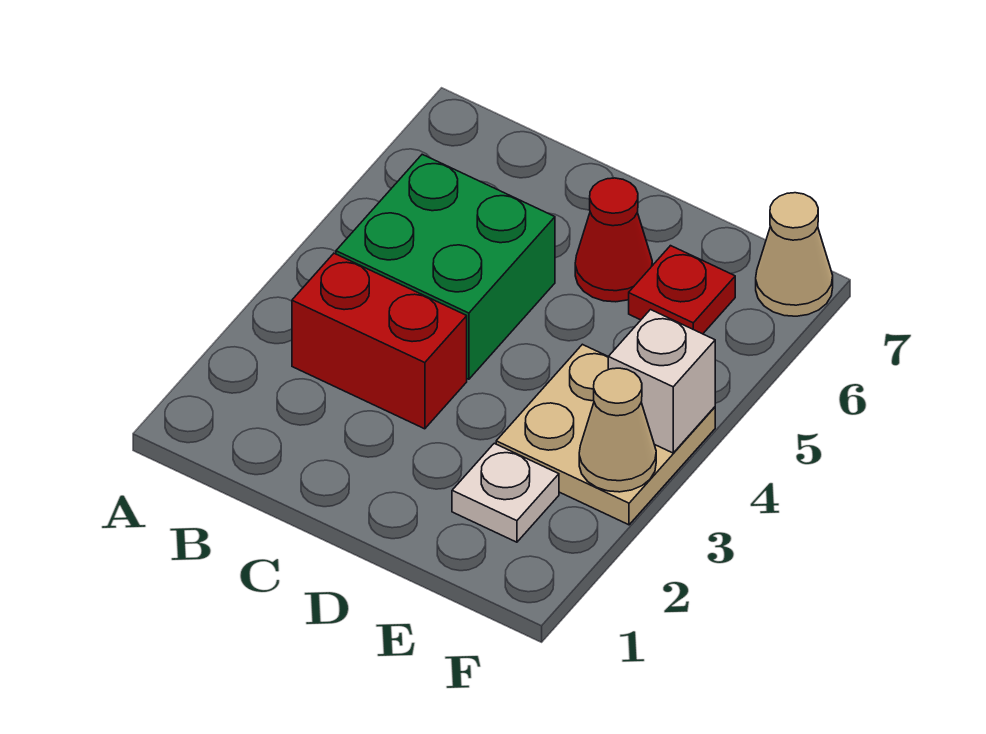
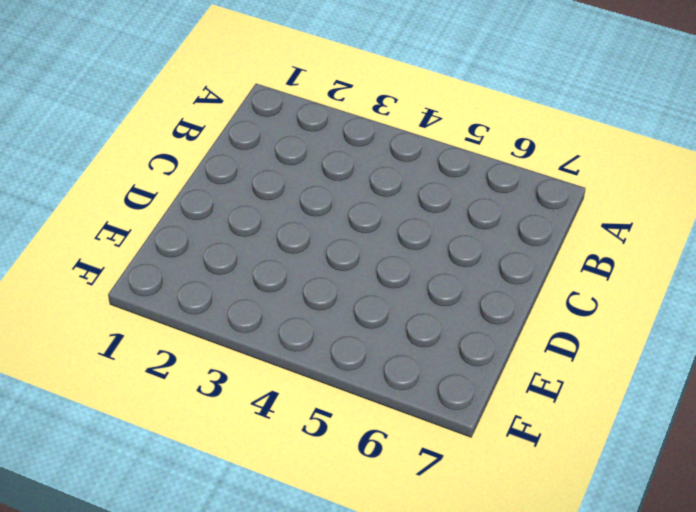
none -> red 1x2 brick [292,253,467,429]
none -> green 2x2 brick [336,154,555,379]

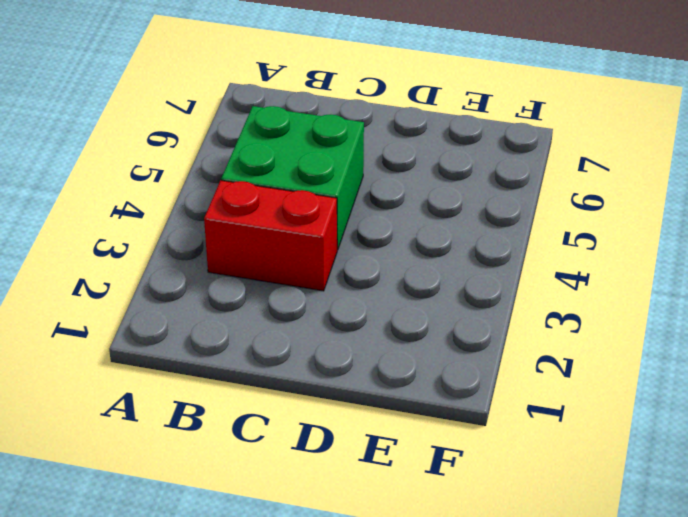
none -> red 1x1 cone [575,178,652,302]
none -> white 1x1 plate [452,443,559,542]

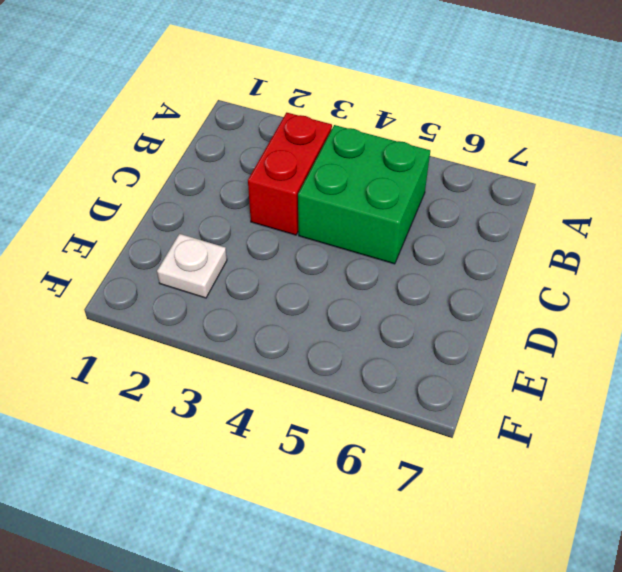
none -> red 1x1 cone [575,178,652,302]
none -> tan 2x2 plate [496,344,715,525]

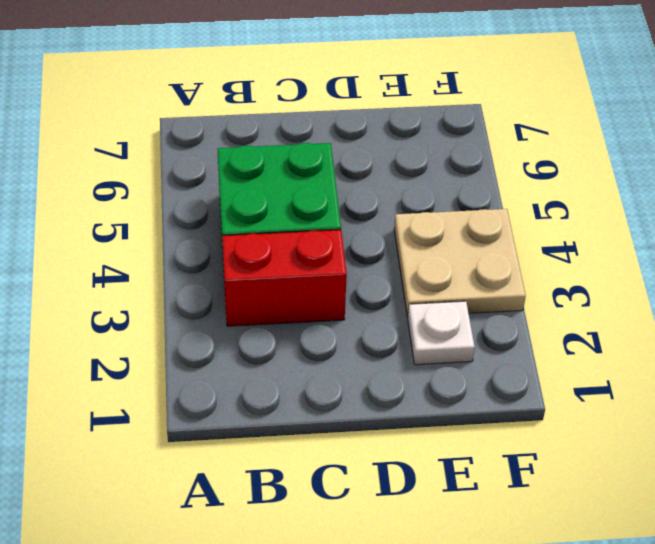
none -> red 1x1 cone [575,178,652,302]
none -> red 1x1 plate [629,246,735,334]

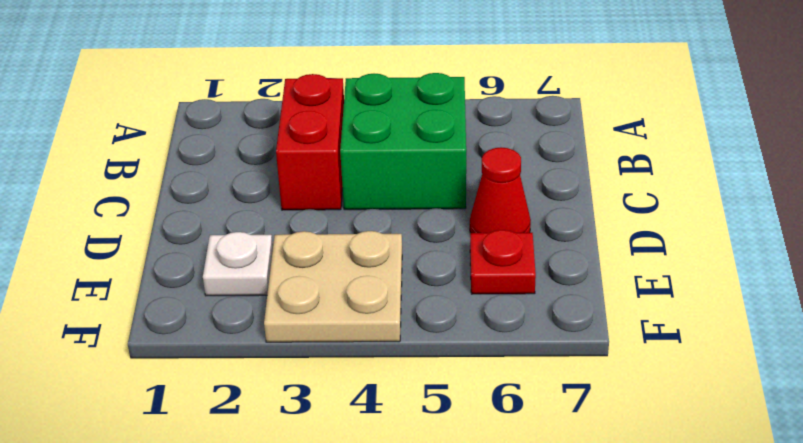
none -> tan 1x1 cone [756,193,833,316]
none -> tan 1x1 cone [579,368,656,492]

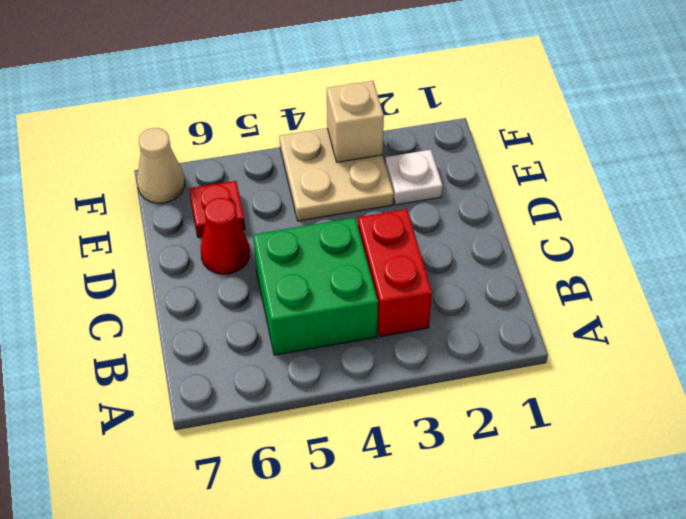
tan 1x1 brick [327,81,384,162] -> tan 1x1 cone [579,368,656,492]
none -> white 1x1 brick [608,310,715,453]

